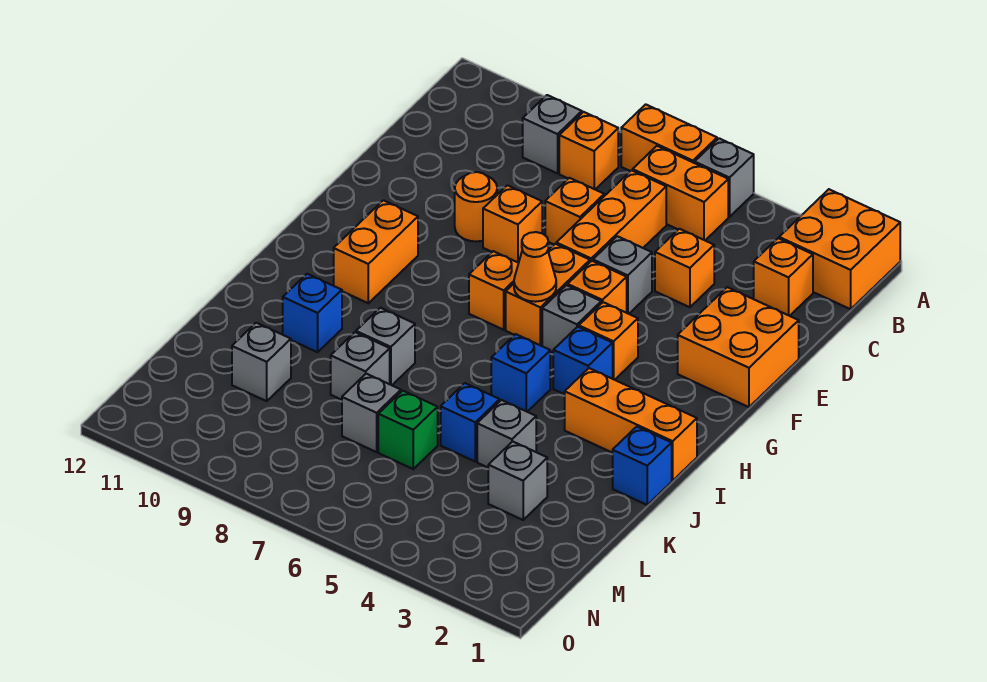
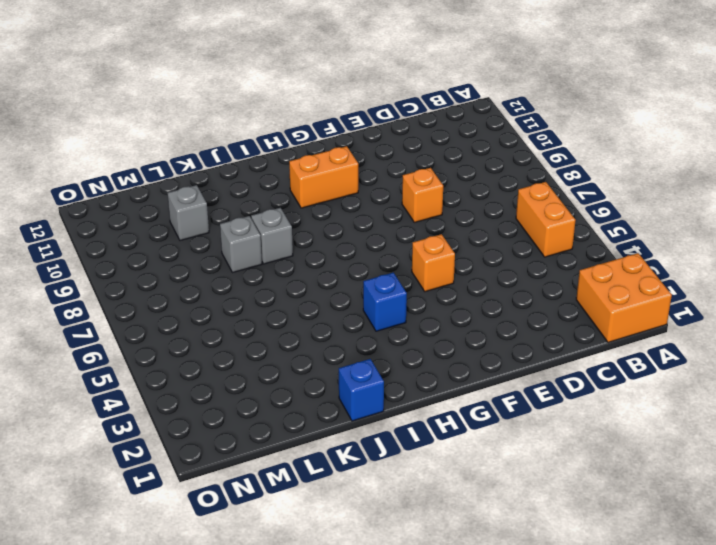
none -> grey 1x1 brick [695,138,754,217]
none -> orange 1x2 brick [621,104,717,171]
none -> orange 1x1 brick [559,112,618,189]
none -> grey 1x1 brick [523,95,582,173]

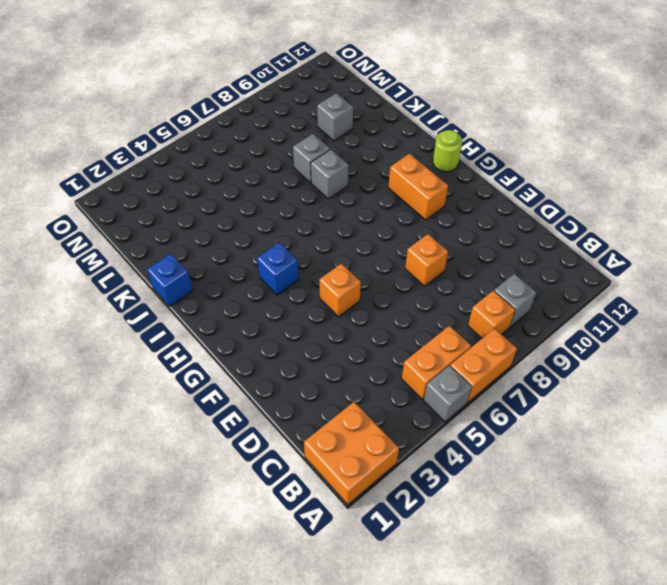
lime 1x1 round brick [433,130,462,172] -> none
none -> orange 1x1 brick [754,238,813,316]
none -> orange 1x3 brick [556,170,666,262]
none -> orange 1x1 brick [655,229,714,307]
none -> orange 1x1 brick [545,178,604,244]

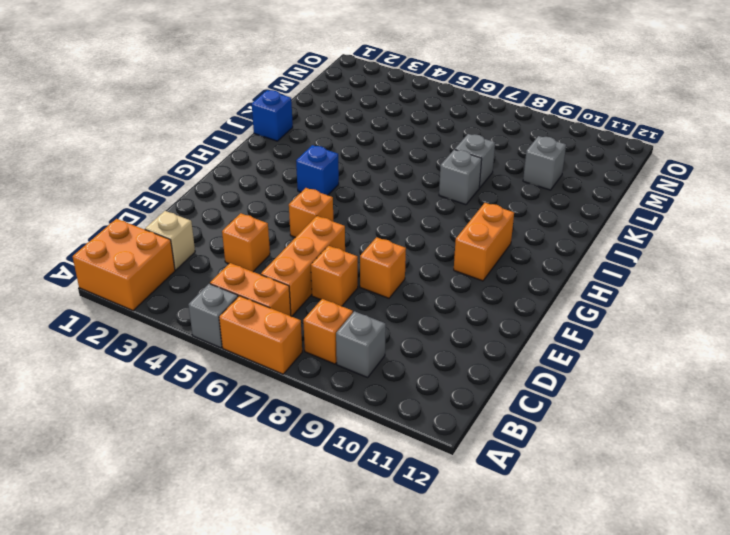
tan 1x1 brick [145,211,195,270] -> orange 1x1 brick [754,238,813,316]
none -> orange 2x2 brick [678,287,799,407]
none -> grey 1x1 brick [593,236,652,314]
none -> orange 1x1 round brick [455,172,497,242]
none -> orange 1x2 brick [506,244,590,346]

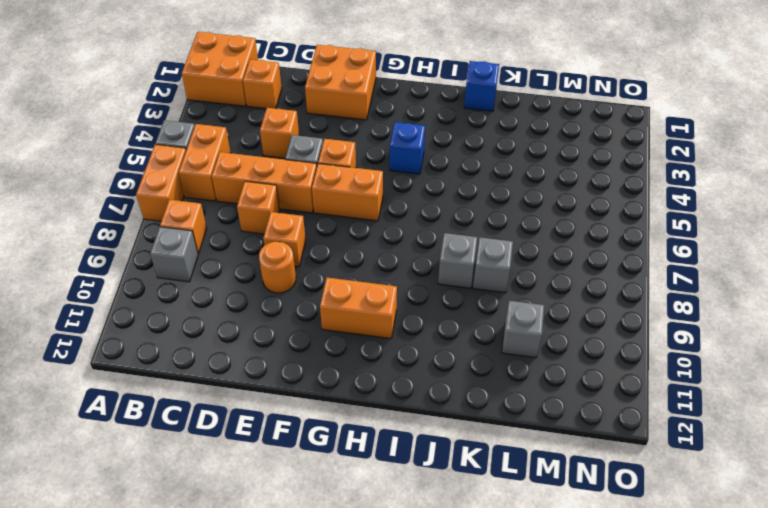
none -> orange 1x1 brick [579,302,638,380]
none -> grey 1x1 brick [542,285,601,353]
none -> orange 1x1 brick [469,251,519,330]
none -> orange 1x3 brick [565,368,697,480]

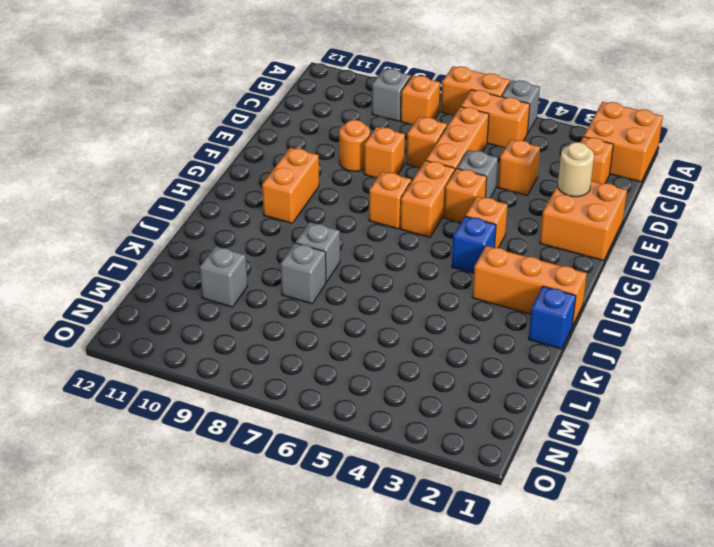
tan 1x1 round brick [558,142,594,197] -> none
none -> grey 1x1 brick [542,285,601,353]
none -> blue 1x1 brick [491,334,550,412]
none -> blue 1x1 brick [283,274,342,352]
none -> grey 1x1 brick [477,400,536,467]

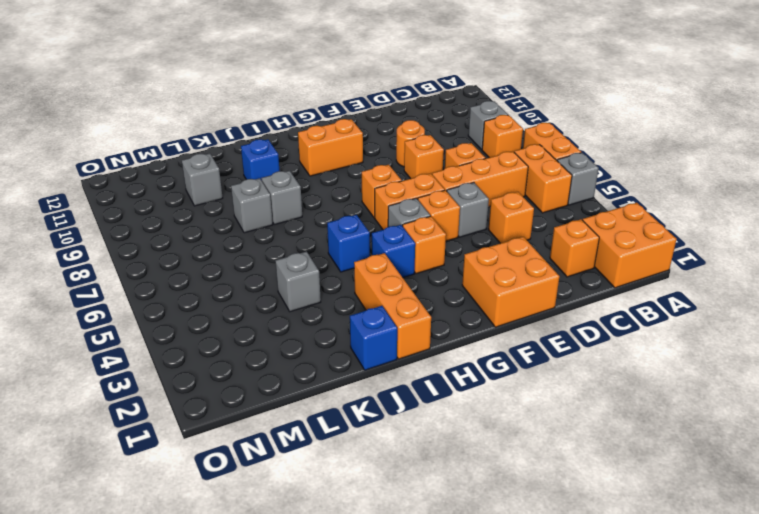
none -> blue 1x1 brick [441,383,500,461]
none -> grey 1x1 brick [488,441,547,520]
none -> green 1x1 brick [378,391,438,469]
none -> grey 1x1 brick [342,374,401,452]

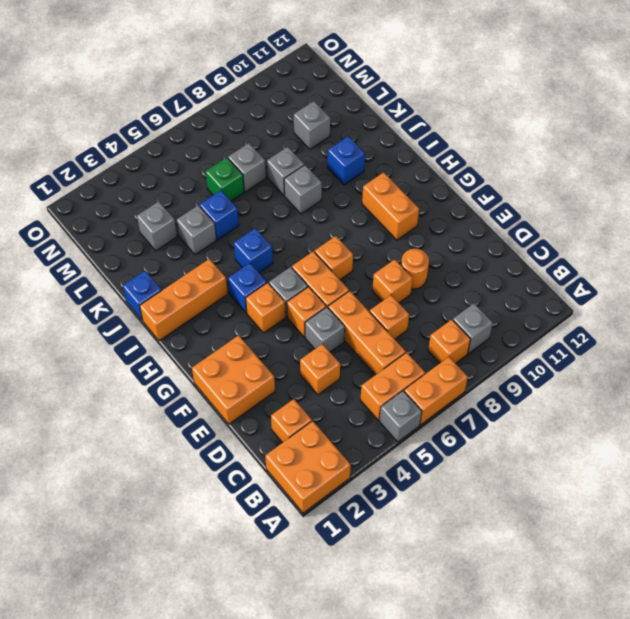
none -> orange 1x1 cone [514,232,556,302]

